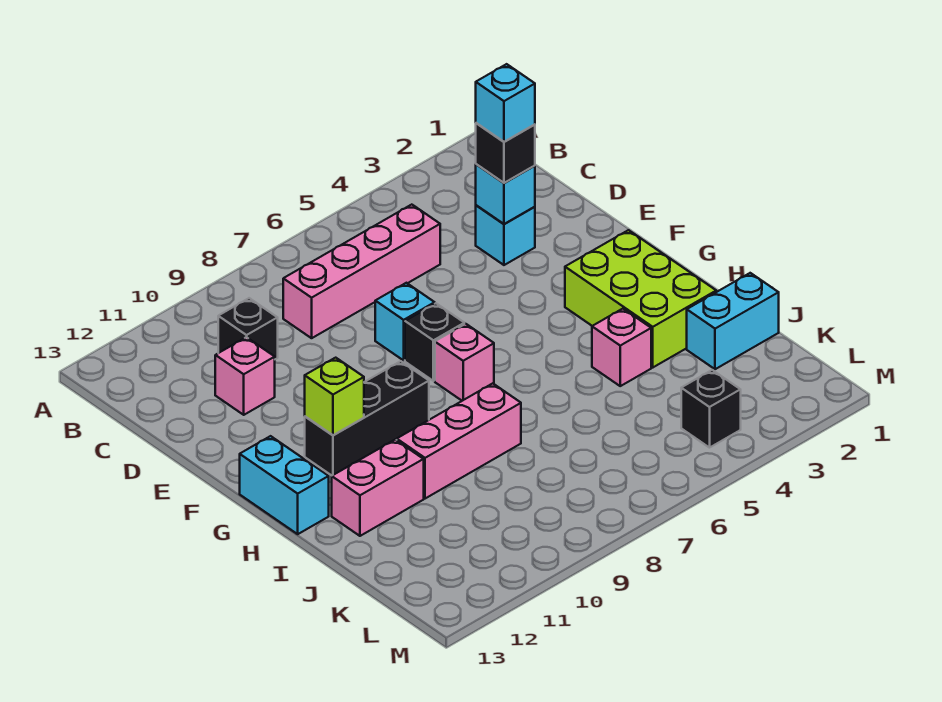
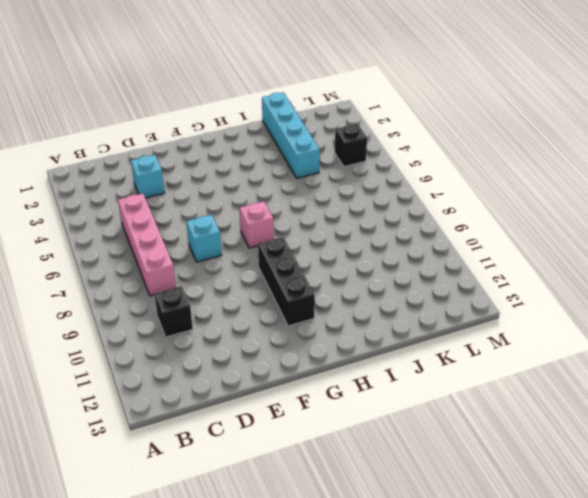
cyan 1x4 brick [262,92,320,178] -> cyan 1x2 brick [687,273,779,369]
none -> pink 1x1 brick [215,337,275,415]
none -> black 1x1 brick [405,303,464,381]
none -> lime 2x3 brick [565,230,716,367]

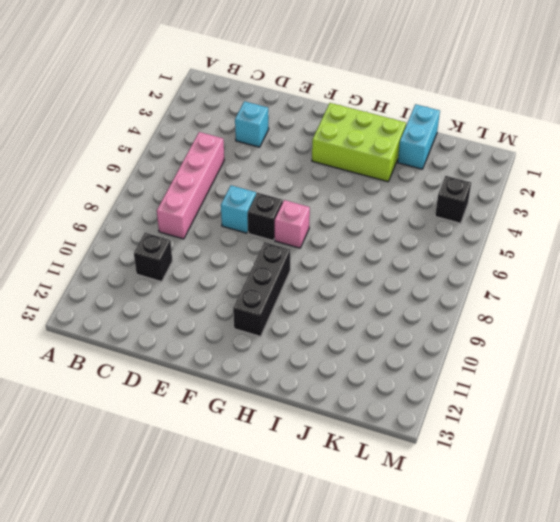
none -> pink 1x1 brick [215,337,275,415]
none -> cyan 1x2 brick [240,436,329,534]
none -> pink 1x1 brick [592,309,651,386]

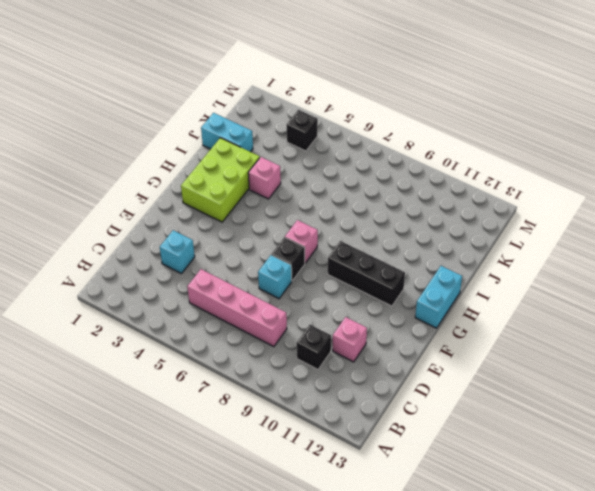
none -> pink 1x3 brick [397,383,521,499]
none -> pink 1x2 brick [332,440,424,536]
none -> cyan 1x1 brick [476,164,535,224]

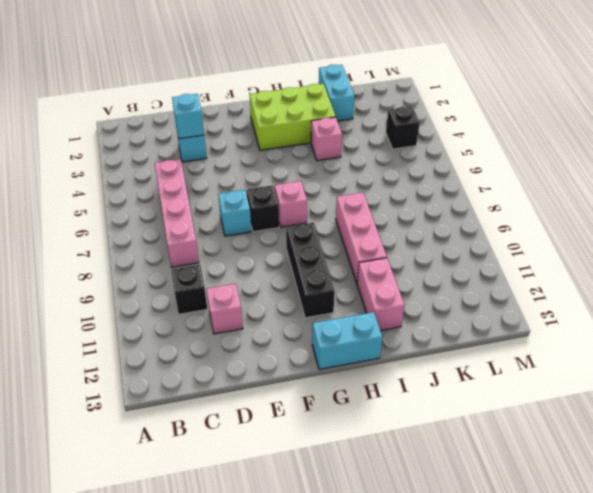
none -> lime 1x1 brick [305,358,364,435]
none -> black 1x1 brick [476,123,535,183]
none -> cyan 1x1 brick [476,64,535,142]

